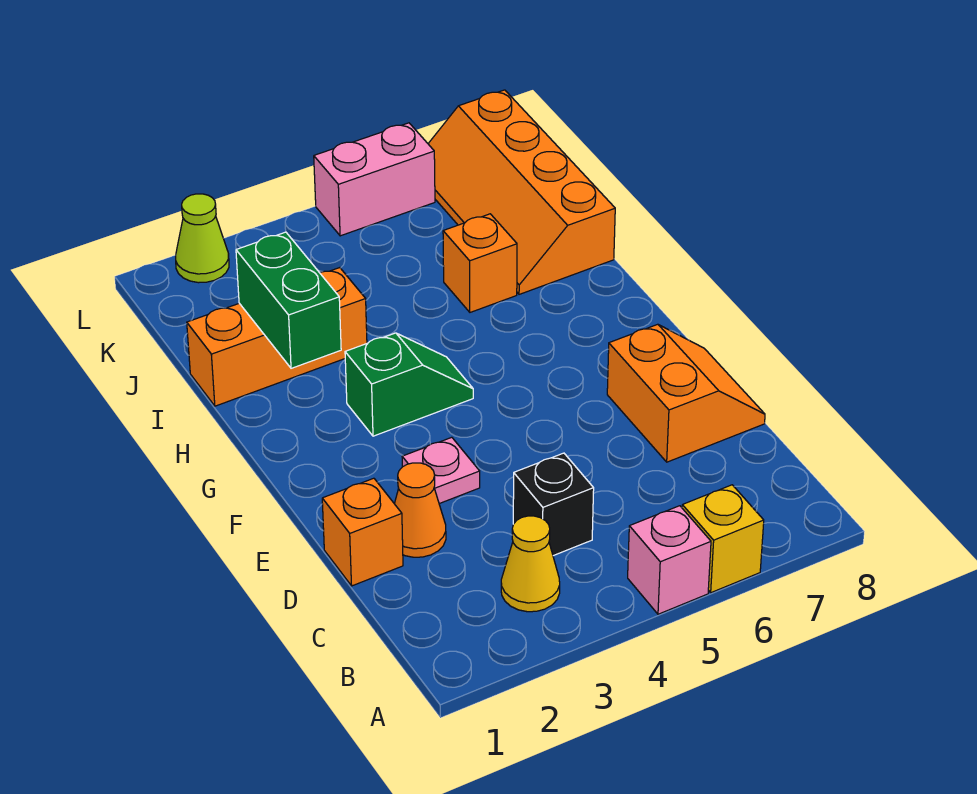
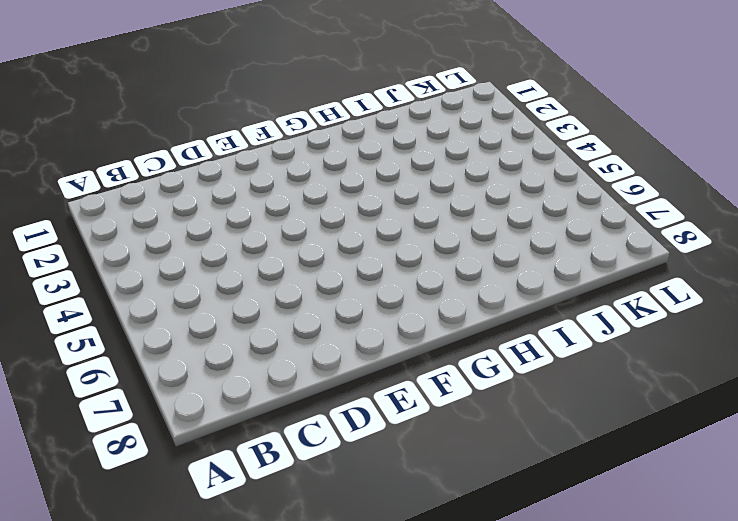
none -> pink 1x1 brick [628,506,711,614]
none -> yellow 1x1 brick [682,485,764,593]
none -> yellow 1x1 cone [501,516,560,612]

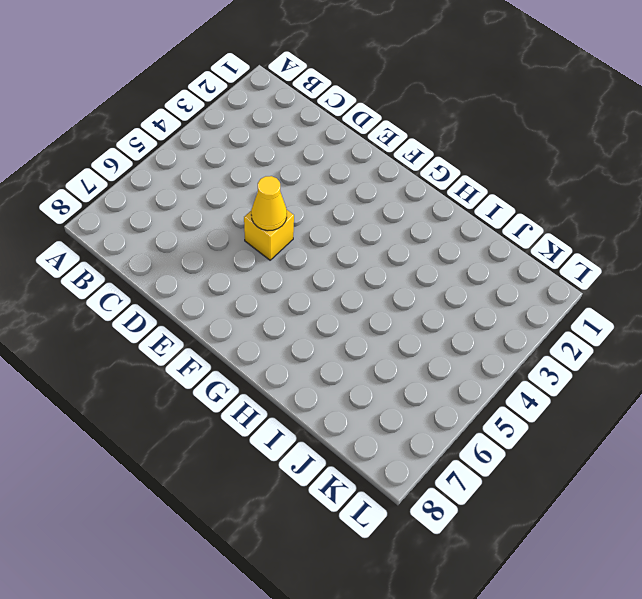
yellow 1x1 brick [244,210,294,260] -> yellow 1x1 brick moved to [682,485,764,593]
yellow 1x1 cone [251,176,287,231] -> yellow 1x1 cone moved to [501,516,560,612]
none -> pink 1x1 brick [628,506,711,614]
none -> black 1x1 brick [513,453,594,556]
none -> orange 1x1 brick [322,478,403,586]

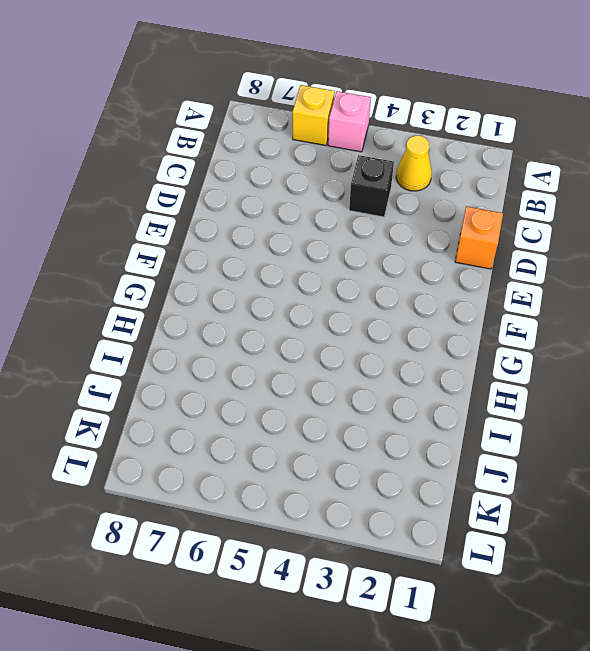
none -> orange 1x1 cone [394,463,446,557]
none -> orange 2x2 slope [607,324,765,462]
none -> pink 1x1 plate [402,437,480,504]

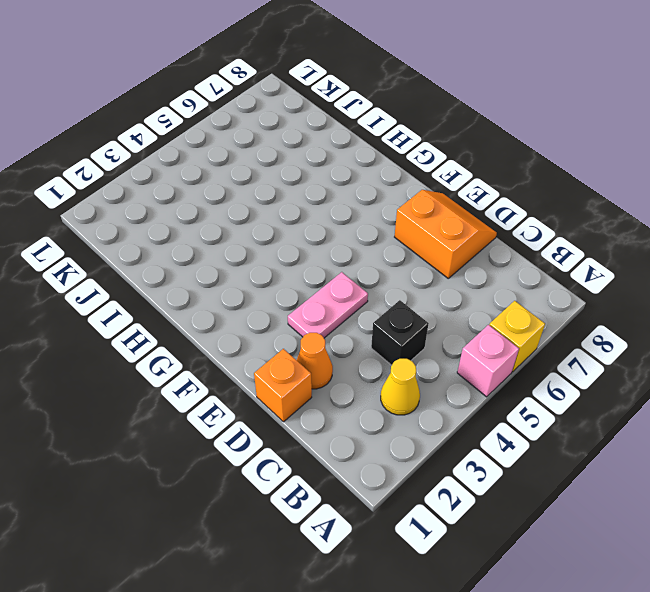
pink 1x2 plate [288,272,368,338] -> pink 1x1 plate [402,437,480,504]
none -> green 1x2 slope [345,333,473,436]
none -> orange 1x3 brick [187,268,367,406]
none -> orange 1x1 brick [443,214,517,312]

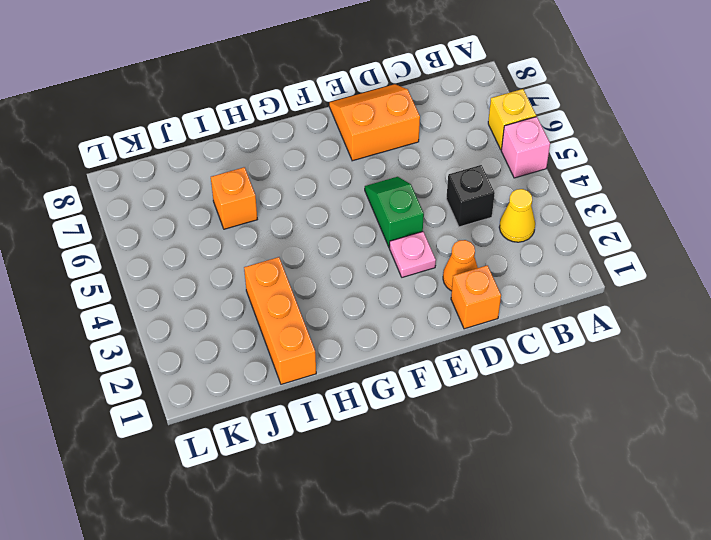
green 1x2 slope [365,177,424,247] -> green 1x2 slope moved to [345,333,473,436]
none -> orange 2x4 slope [428,90,615,294]
none -> lime 1x1 cone [176,194,229,283]
none -> pink 1x2 brick [314,123,435,236]

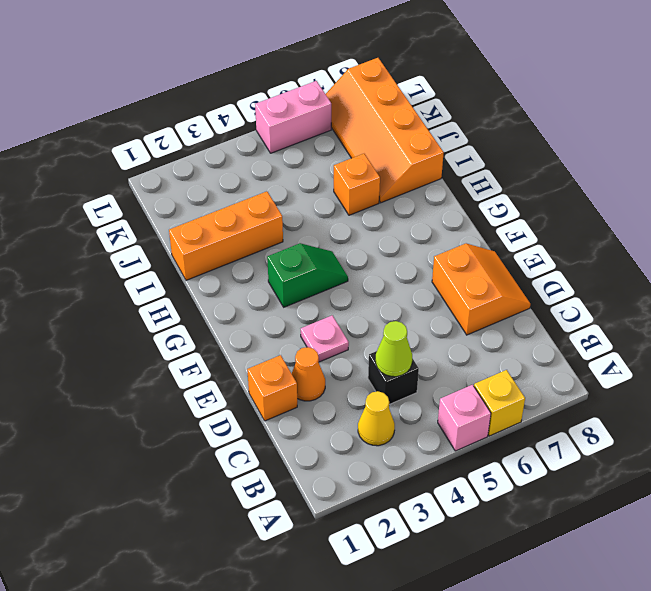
lime 1x1 cone [376,321,412,377] -> lime 1x1 cone moved to [176,194,229,283]
none -> green 1x2 brick [236,232,341,368]

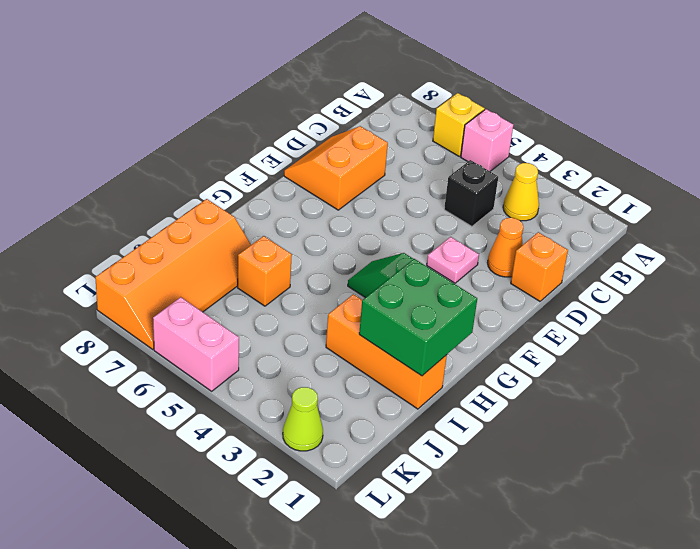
green 2x2 brick [359,259,477,376] -> green 1x2 brick [236,232,341,368]

